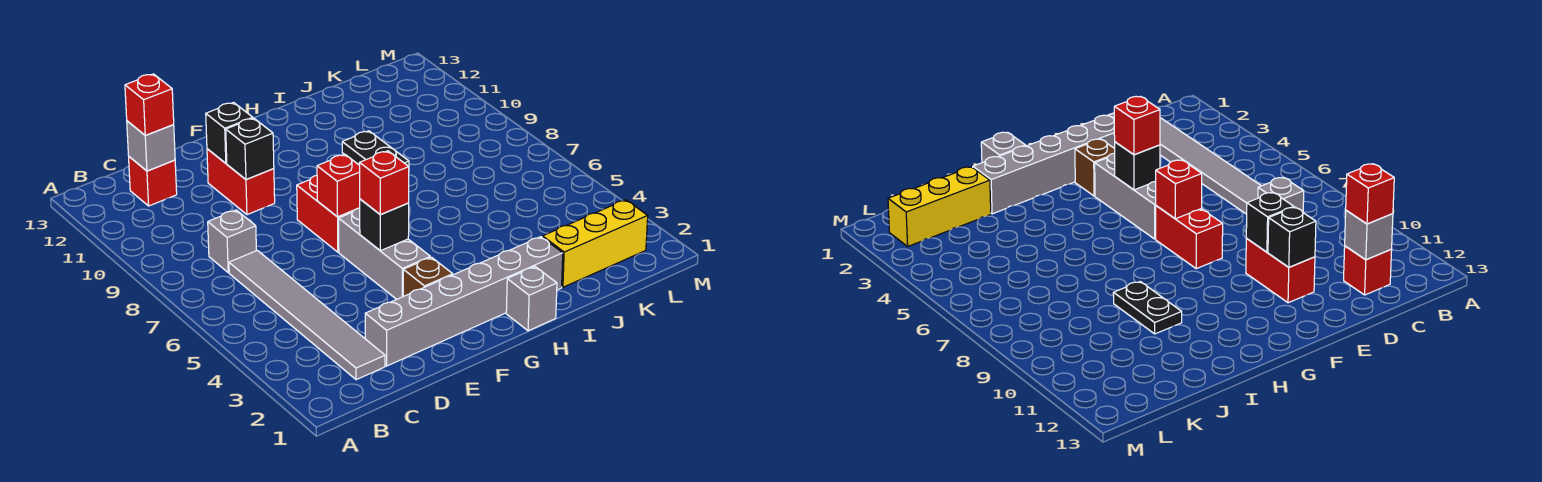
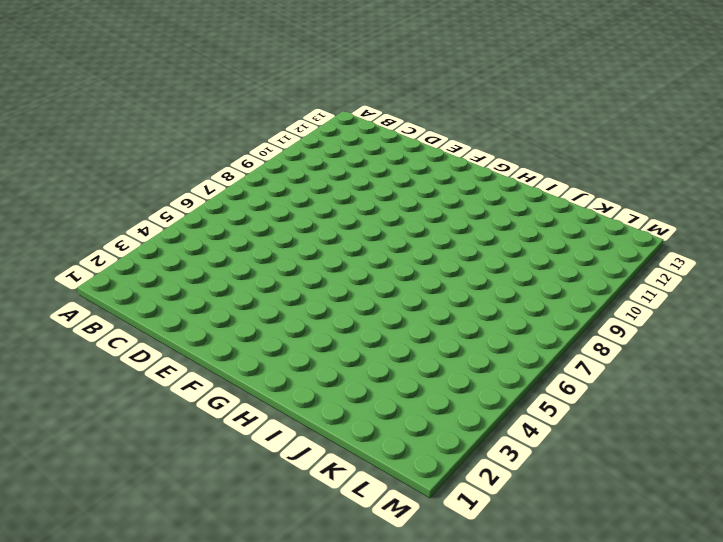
none -> grey 1x6 tile [229,250,385,380]
none -> grey 1x1 brick [208,210,256,273]
none -> red 1x1 brick [129,157,177,206]

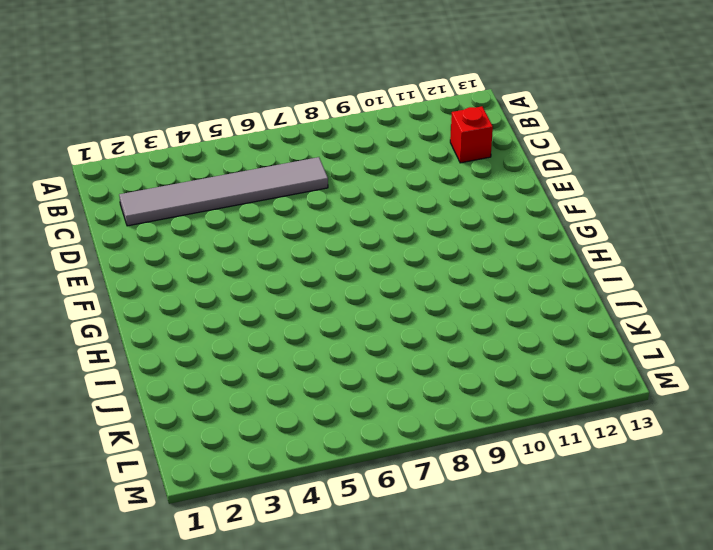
none -> grey 1x1 brick [208,210,256,273]
none -> grey 1x6 brick [365,237,563,366]
none -> red 1x2 brick [207,149,275,215]

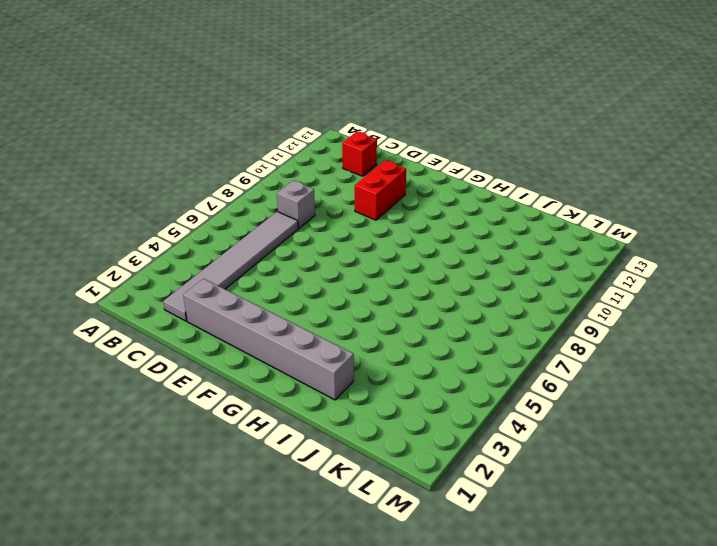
none -> brown 1x1 brick [403,257,453,296]
none -> grey 1x3 brick [339,208,430,299]
none -> red 1x2 brick [297,175,354,252]

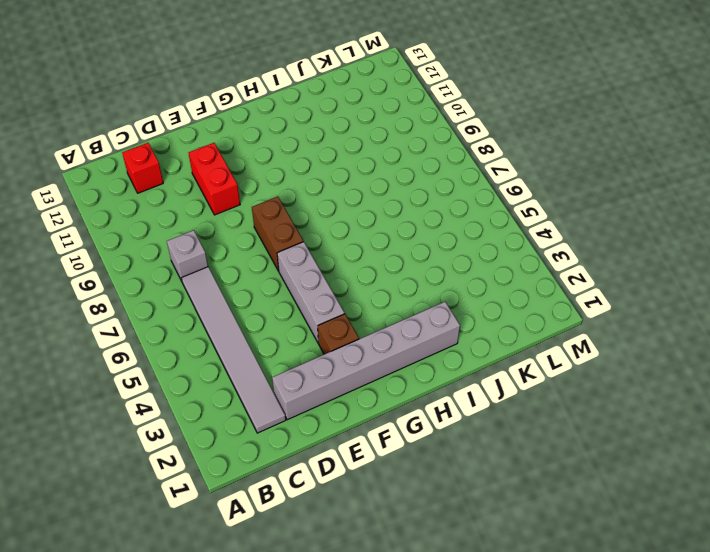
brown 1x2 brick [252,197,304,271] -> red 1x2 brick [297,175,354,252]
none -> grey 1x1 brick [506,267,557,331]
none -> black 1x2 plate [342,131,409,166]
none -> yellow 1x3 brick [542,200,648,287]

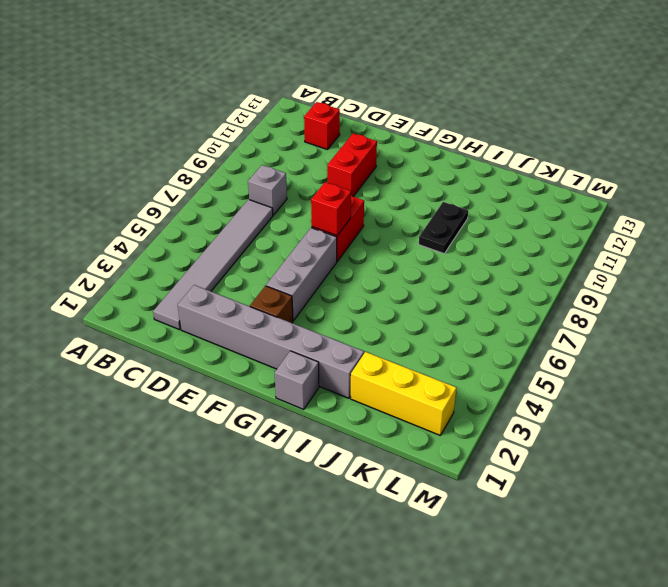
none -> grey 1x1 brick [127,121,175,171]
none -> black 1x1 brick [226,118,274,180]
none -> black 1x1 brick [206,103,253,163]

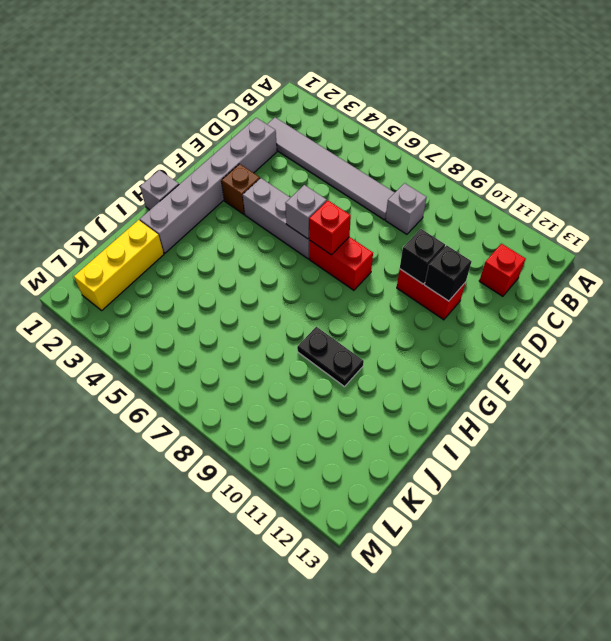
grey 1x1 brick [285,185,327,239] -> grey 1x1 brick moved to [127,121,175,171]
none -> black 1x1 brick [360,199,409,251]
none -> red 1x1 brick [125,74,174,135]
none -> red 1x1 brick [359,151,409,215]

